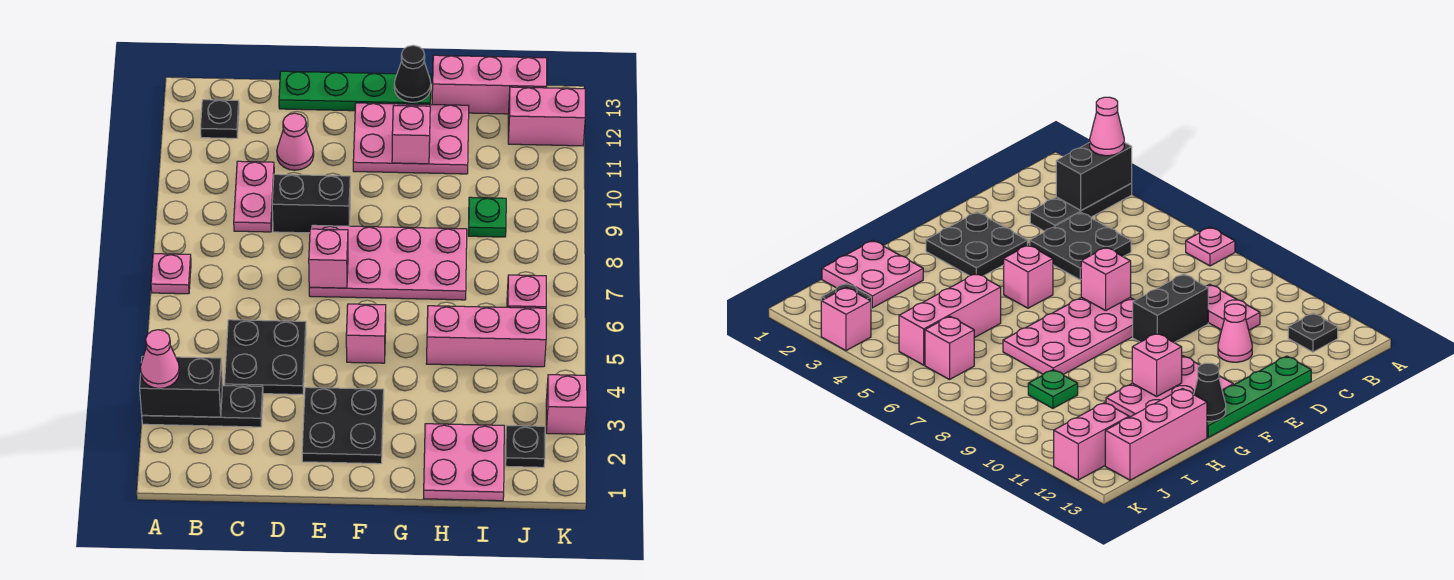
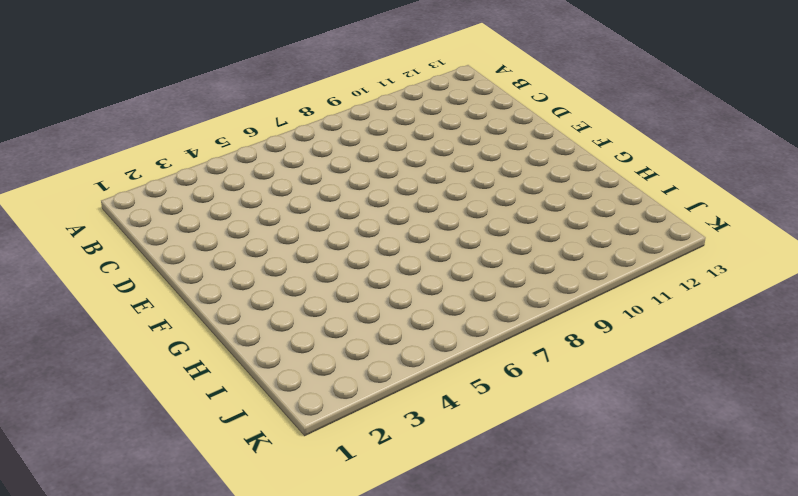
none -> black 1x3 plate [142,386,263,427]
none -> pink 1x1 plate [151,254,191,294]
none -> black 1x1 plate [200,100,239,138]

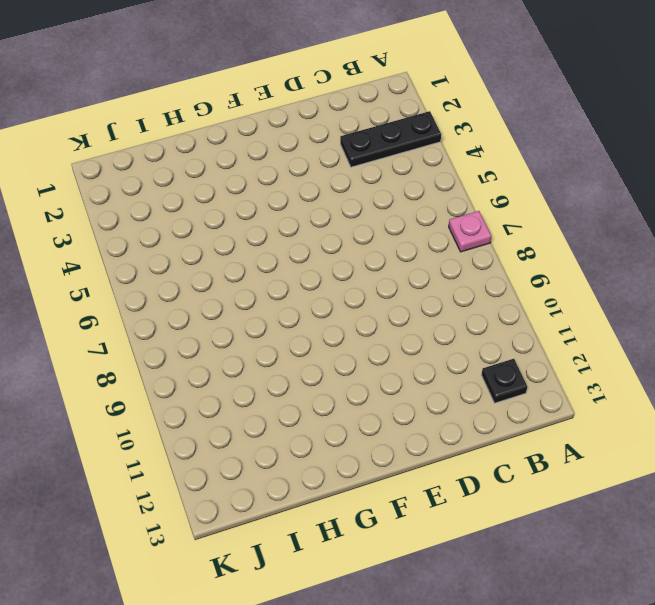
none -> black 2x2 plate [225,320,306,395]
none -> pink 1x2 plate [234,161,274,232]
none -> black 1x2 brick [272,174,350,233]

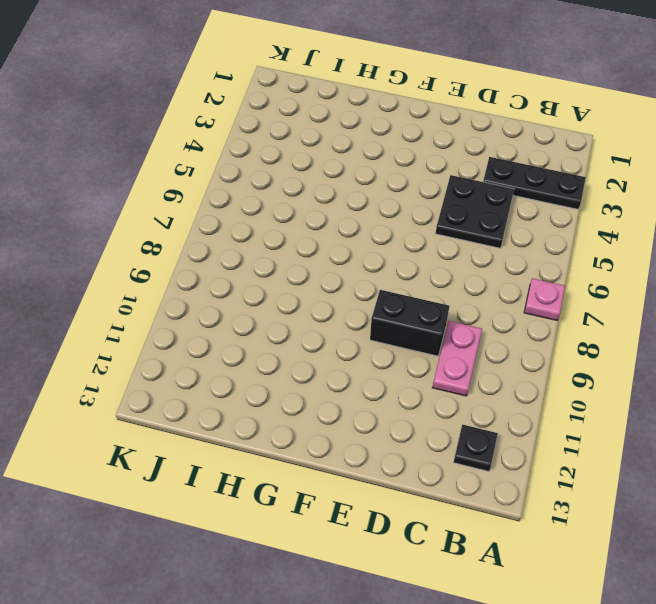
none -> pink 1x1 cone [277,113,314,170]
none -> green 1x4 plate [279,71,431,111]
none -> black 2x2 plate [302,387,384,464]

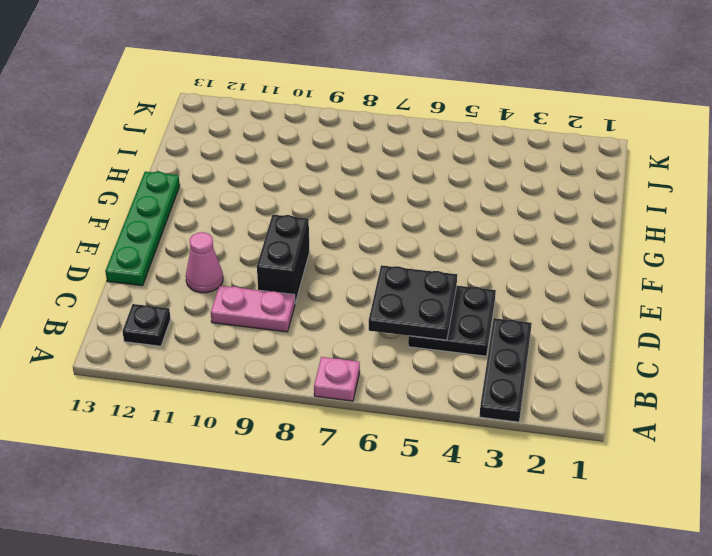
black 2x2 plate [369,265,457,340] -> black 2x2 plate moved to [302,387,384,464]
none -> pink 2x4 plate [309,225,467,300]
none -> pink 1x1 brick [346,304,386,363]
none -> pink 2x3 plate [353,103,469,174]

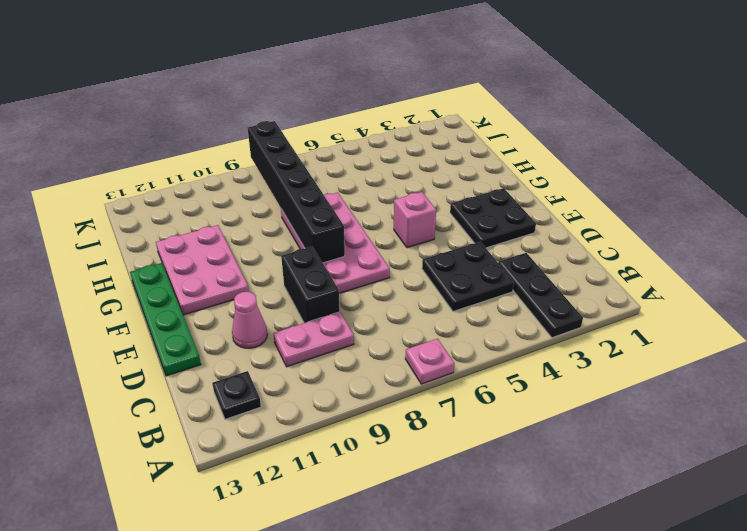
black 1x6 brick [248,121,345,263] -> none
none -> pink 2x2 plate [424,424,504,501]
none -> pink 1x3 brick [426,306,546,367]
none -> pink 1x3 brick [432,55,547,114]

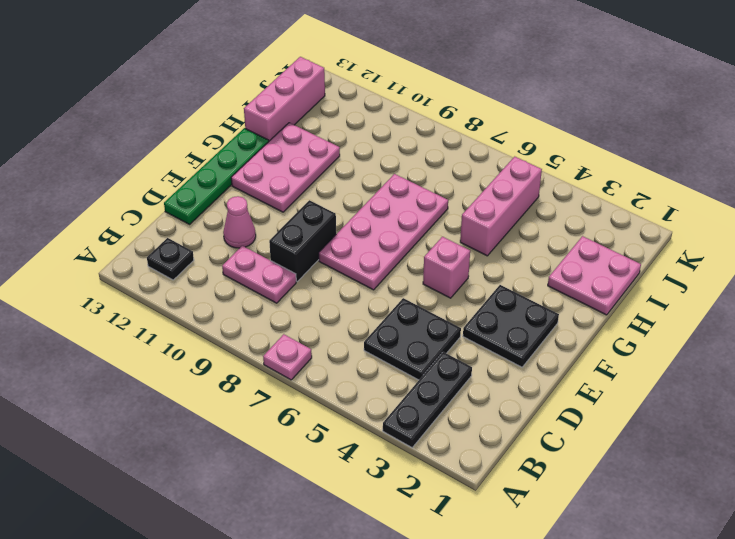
none -> green 1x1 plate [468,197,506,237]
none -> black 1x1 plate [506,426,545,467]
none -> pink 1x1 brick [507,275,546,308]

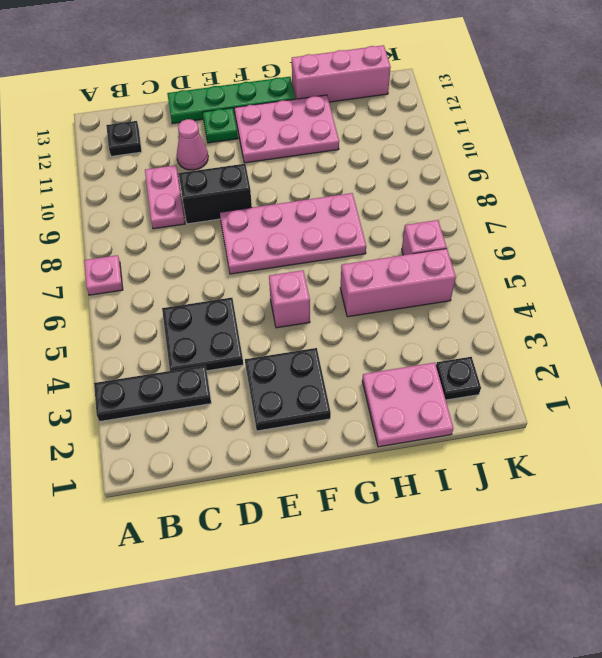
green 1x1 plate [203,108,238,143] -> green 1x1 plate moved to [468,197,506,237]
none -> pink 1x2 brick [508,87,585,146]
none -> pink 1x1 brick [546,375,587,434]
none -> black 1x2 brick [140,356,223,417]

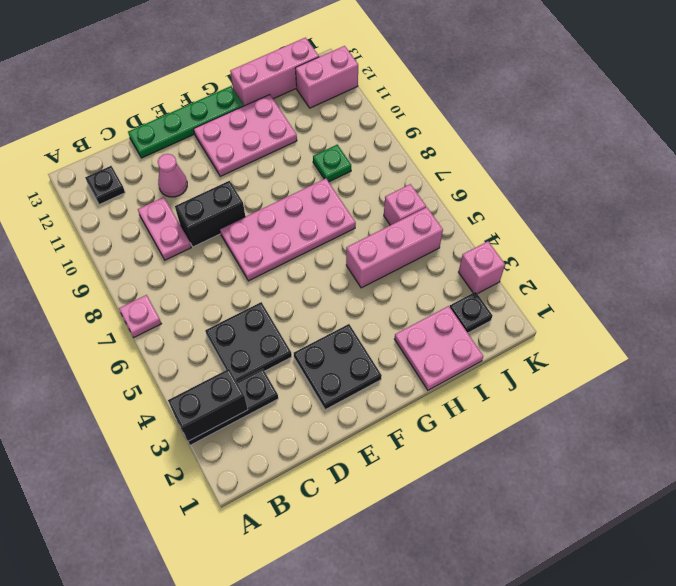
none -> pink 1x1 brick [346,304,386,363]
none -> pink 1x1 brick [309,229,348,288]
none -> pink 1x1 brick [392,106,430,164]

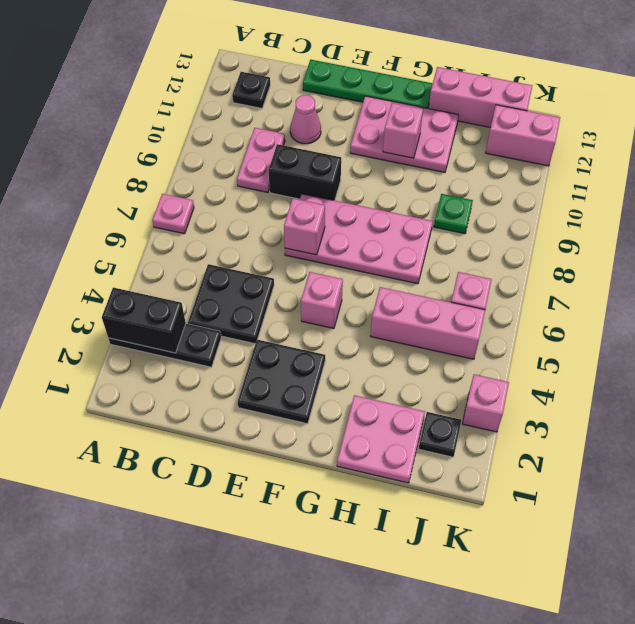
none -> black 1x1 cone [394,45,431,102]
none -> pink 1x1 cone [140,330,179,388]

